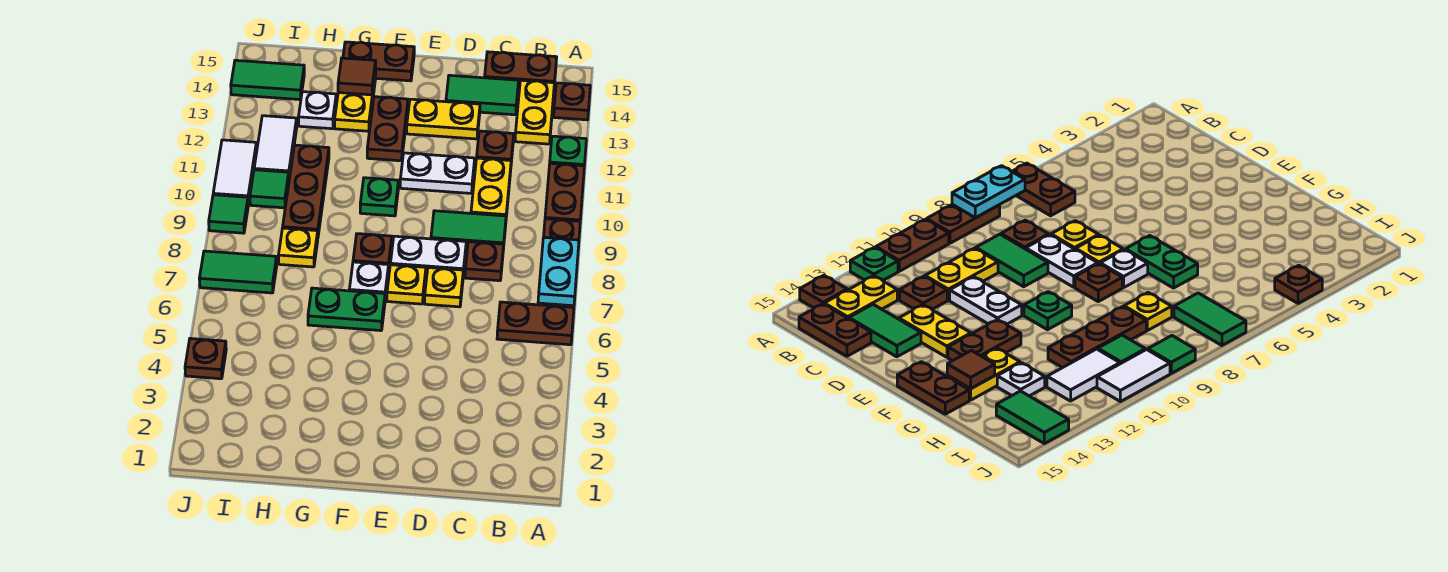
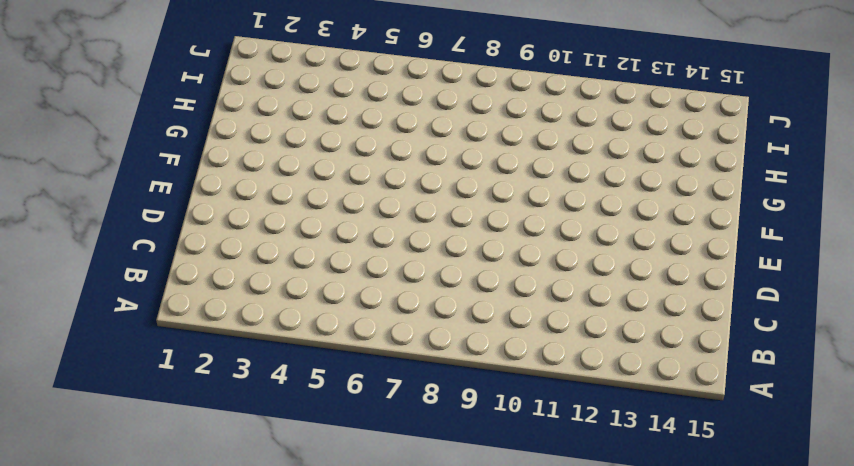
none -> brown 1x2 plate [497,302,574,345]
none -> brown 1x2 plate [544,219,580,240]
none -> brown 1x2 plate [545,163,584,221]
none -> green 1x1 plate [550,136,586,166]

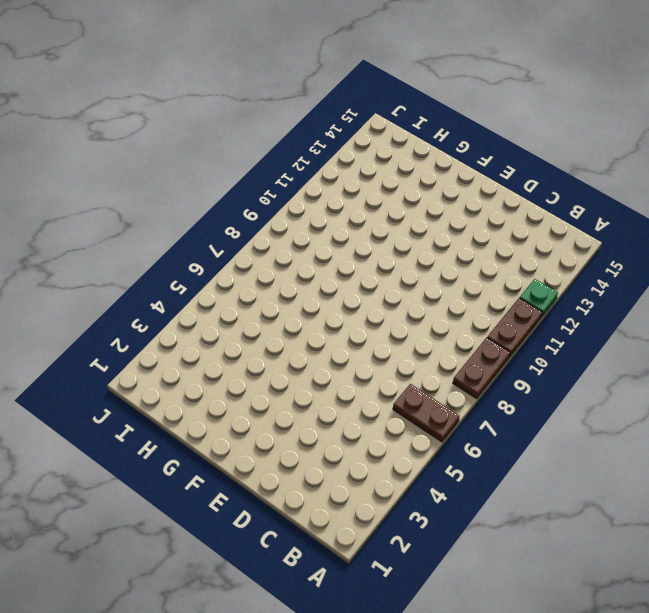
none -> brown 1x1 plate [554,83,590,120]
none -> yellow 1x2 plate [515,80,554,144]
none -> brown 1x2 plate [485,52,557,89]
none -> brown 1x1 plate [465,242,504,281]

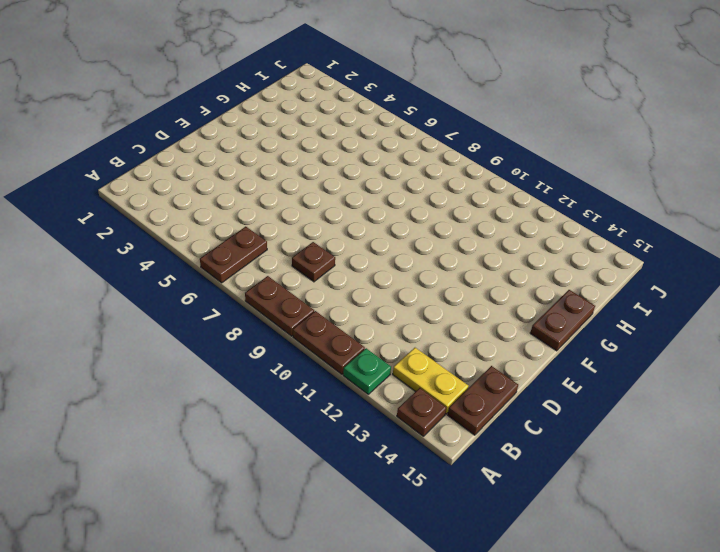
none -> green 1x2 tile [431,211,506,249]
none -> yellow 1x2 plate [471,158,511,216]
none -> brown 1x1 plate [477,131,514,162]
none -> green 1x2 tile [446,75,519,115]

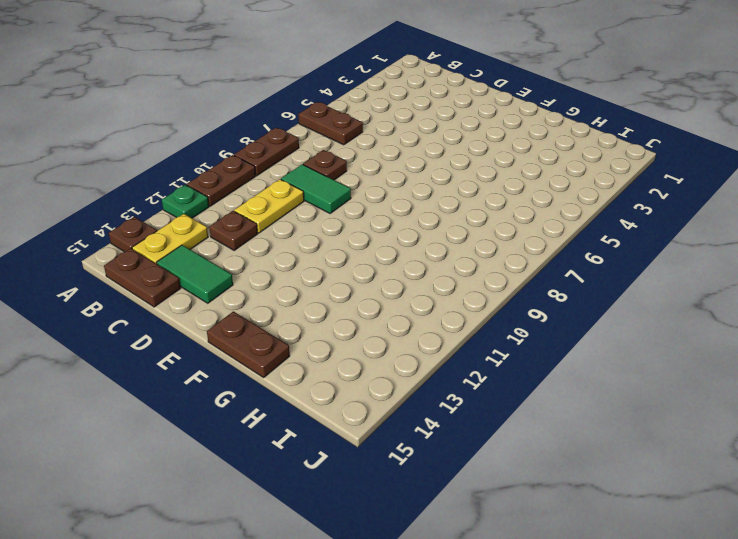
none -> yellow 1x1 plate [425,268,463,307]
none -> white 1x2 plate [390,236,466,275]
none -> white 1x2 plate [400,153,475,193]
none -> yellow 1x2 plate [407,99,480,139]

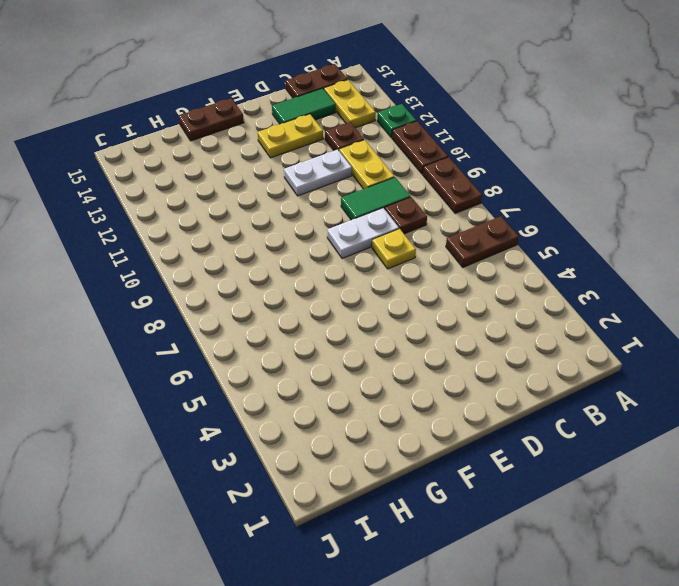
none -> brown 1x1 plate [554,83,590,120]
none -> yellow 1x1 plate [387,265,426,304]
none -> green 1x2 plate [308,288,385,331]
none -> white 1x1 plate [349,262,389,298]

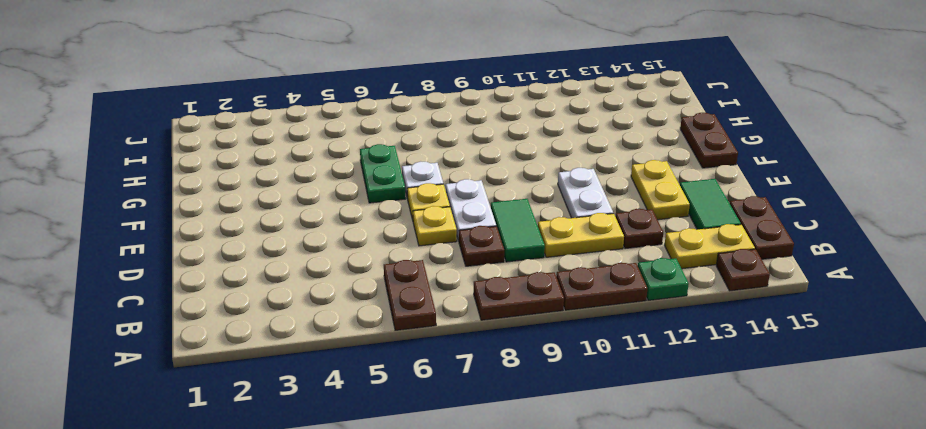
none -> brown 1x1 plate [353,234,392,272]
none -> green 1x1 plate [360,178,399,216]
none -> brown 1x2 plate [367,97,408,161]
none -> yellow 1x2 plate [335,71,376,131]

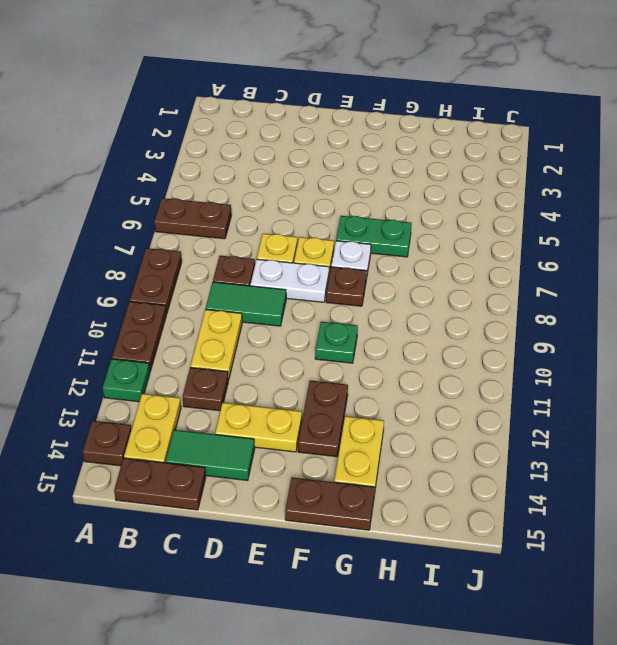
none -> white 1x2 plate [400,153,475,193]
none -> yellow 1x1 plate [279,228,318,267]
none -> brown 1x3 plate [283,145,329,235]
none -> white 1x1 plate [299,92,336,129]

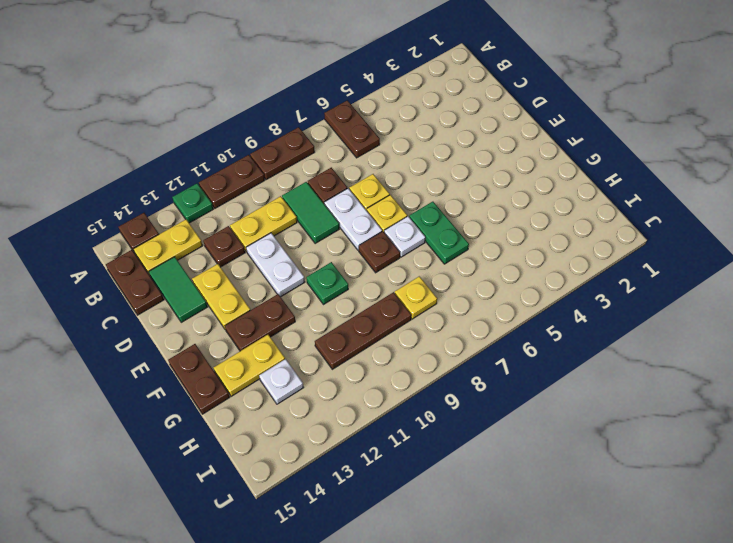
none -> green 1x2 tile [199,251,277,293]
none -> green 1x1 tile [250,170,289,208]
none -> white 1x2 tile [254,116,297,178]
none -> green 1x2 tile [231,60,304,100]

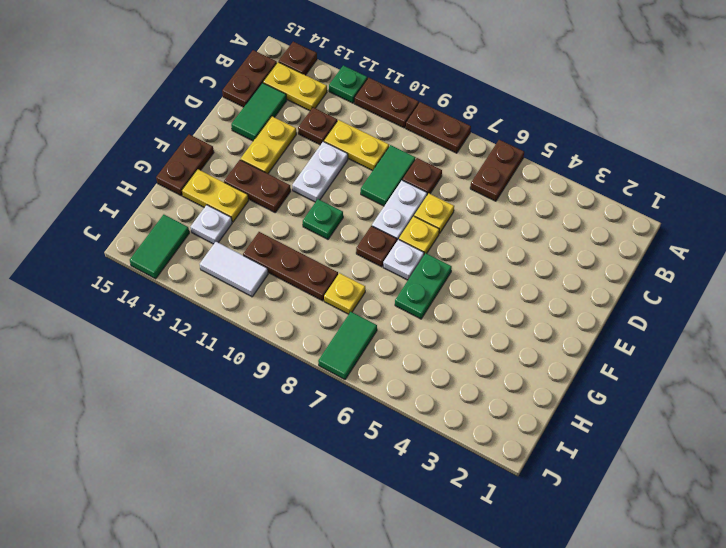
none -> green 1x1 tile [250,170,289,208]
none -> brown 1x1 plate [185,338,226,379]
none -> green 1x1 tile [209,195,248,233]
none -> white 1x2 tile [213,140,257,205]

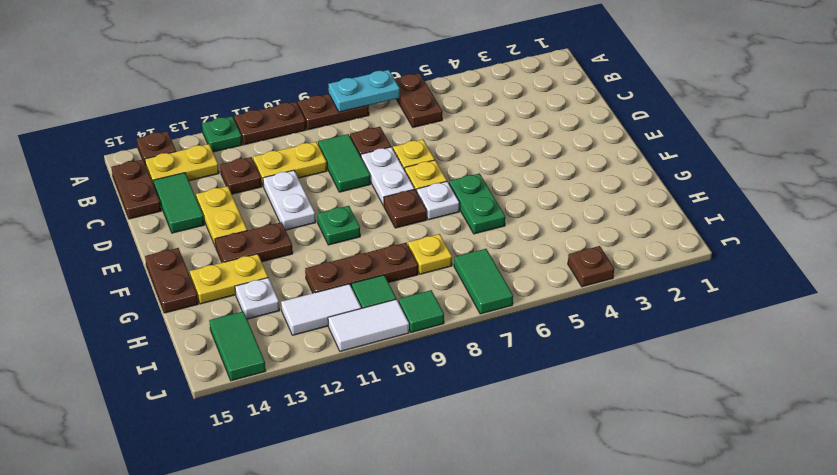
none -> brown 1x1 tile [338,58,376,95]

